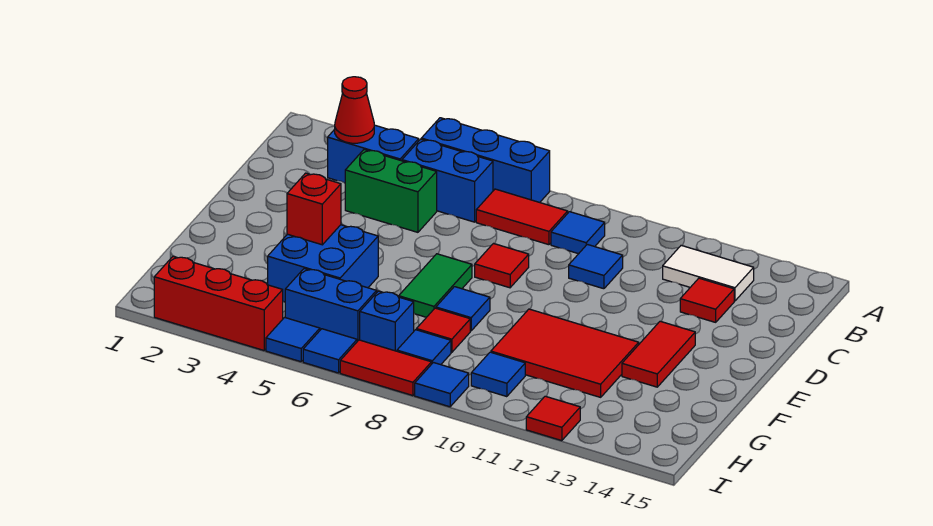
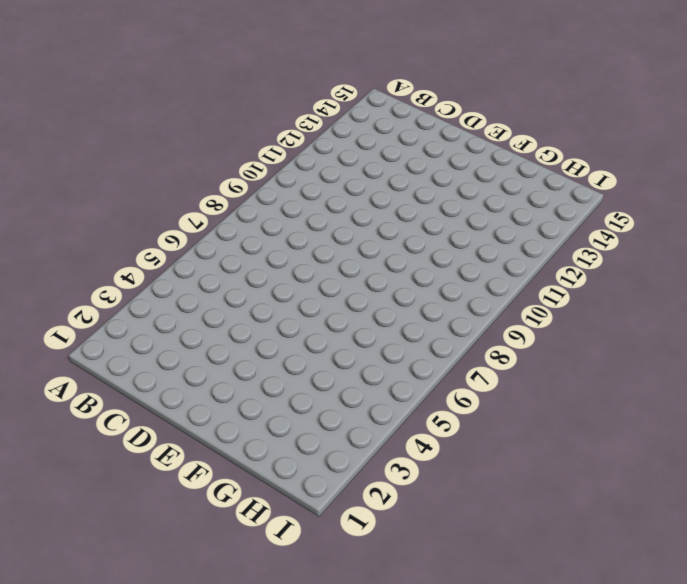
none -> blue 1x3 brick [421,118,550,202]
none -> blue 1x2 brick [328,125,419,183]
none -> blue 1x2 brick [402,139,493,222]

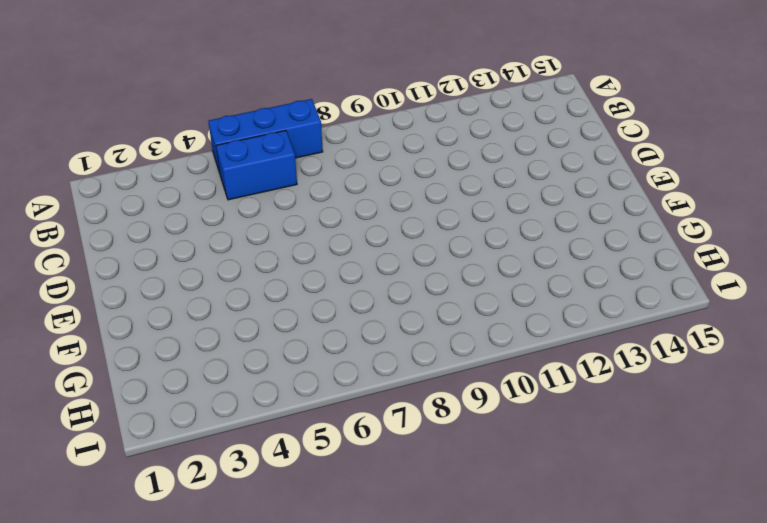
none -> blue 1x2 brick [328,125,419,183]
none -> red 1x2 tile [476,189,568,245]
none -> blue 1x1 tile [551,212,605,254]

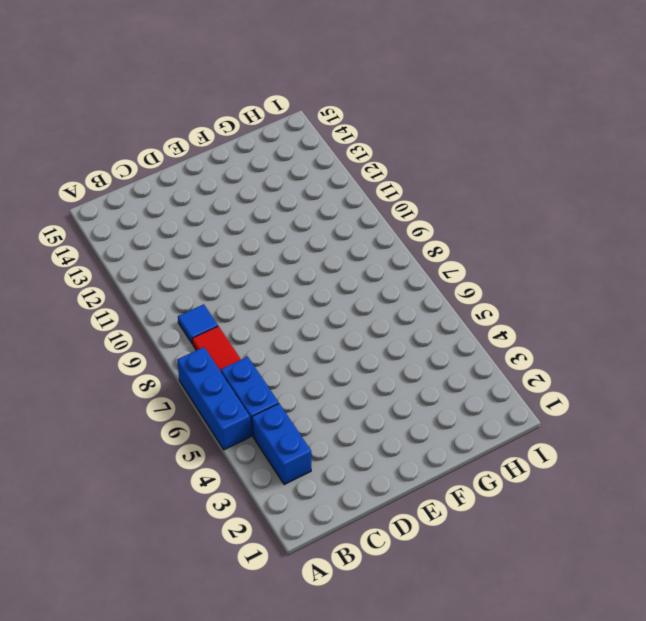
none -> white 1x2 tile [663,245,754,301]
none -> green 1x2 brick [345,150,437,232]
none -> blue 1x1 tile [569,244,623,289]

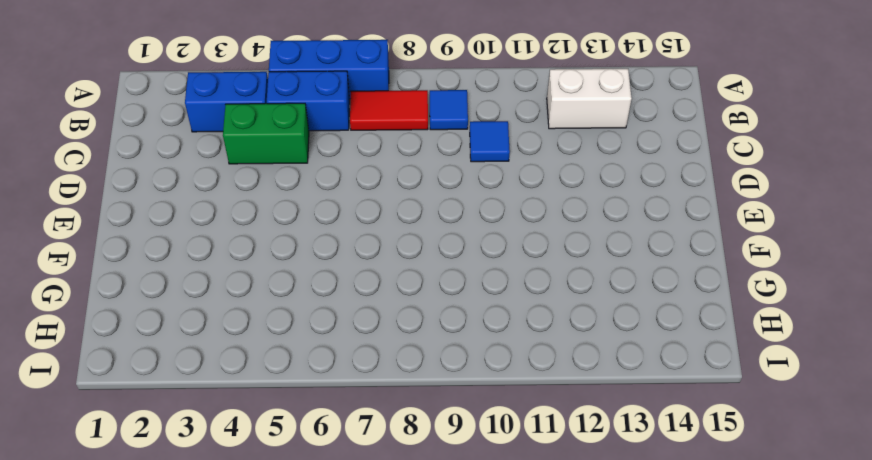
white 1x2 brick [547,69,632,129] -> white 1x2 tile [663,245,754,301]
none -> red 1x1 tile [680,278,734,322]
none -> red 1x1 tile [475,244,529,288]
none -> green 1x2 tile [399,254,472,317]

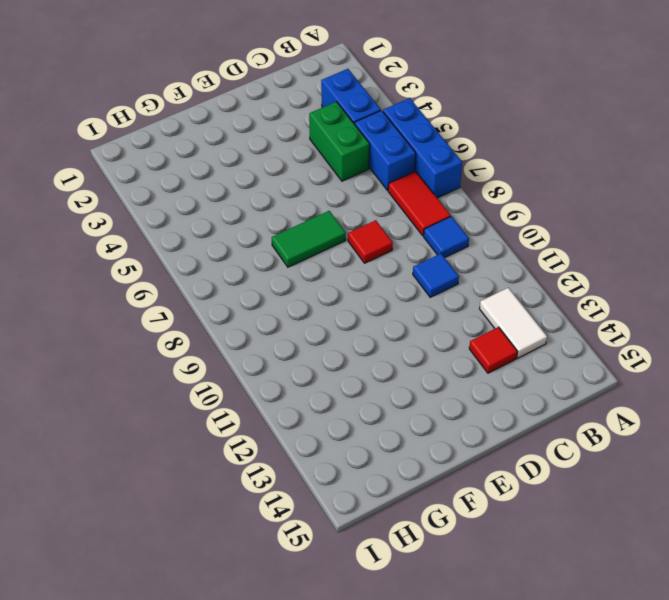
none -> red 1x2 tile [622,321,695,387]
none -> blue 2x2 brick [268,225,378,302]
none -> blue 1x1 tile [436,287,490,331]

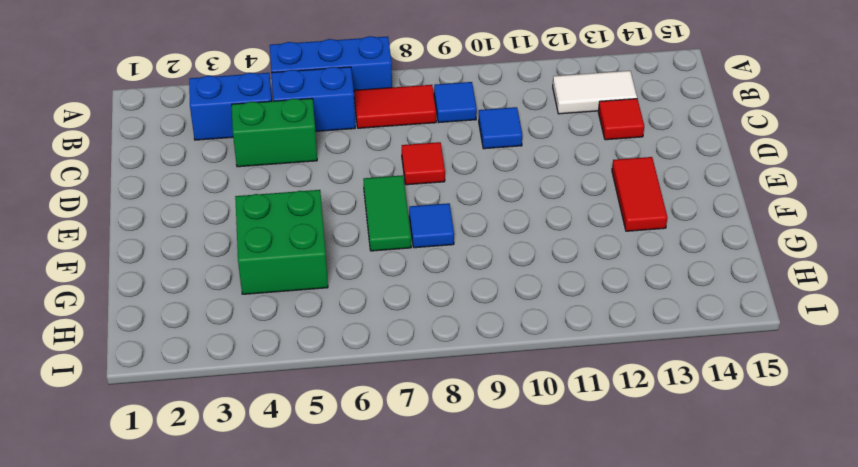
green 2x2 brick [235,190,328,294] -> blue 2x2 brick [268,225,378,302]
none -> red 2x3 tile [491,309,639,397]
none -> red 1x1 tile [416,308,470,352]
none -> blue 1x2 brick [285,269,377,341]

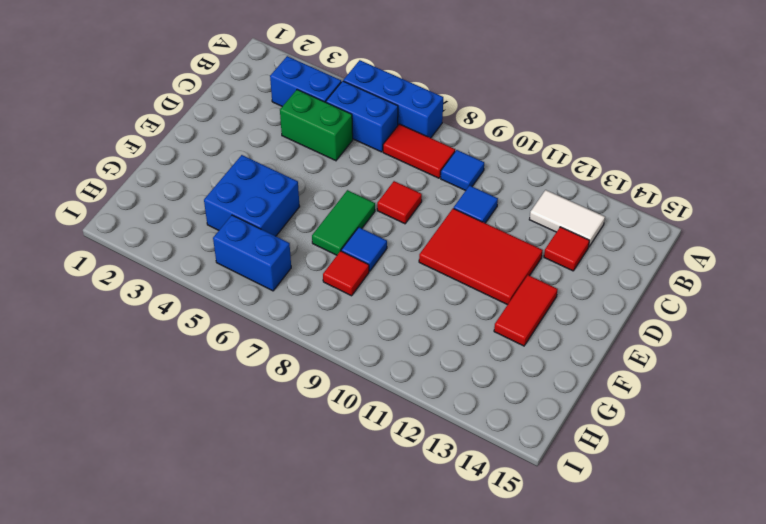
red 2x3 tile [419,208,543,305] -> red 2x3 tile moved to [491,309,639,397]
none -> blue 1x1 brick [360,291,414,351]
none -> blue 1x1 tile [397,330,451,365]
none -> blue 1x1 tile [471,352,525,397]

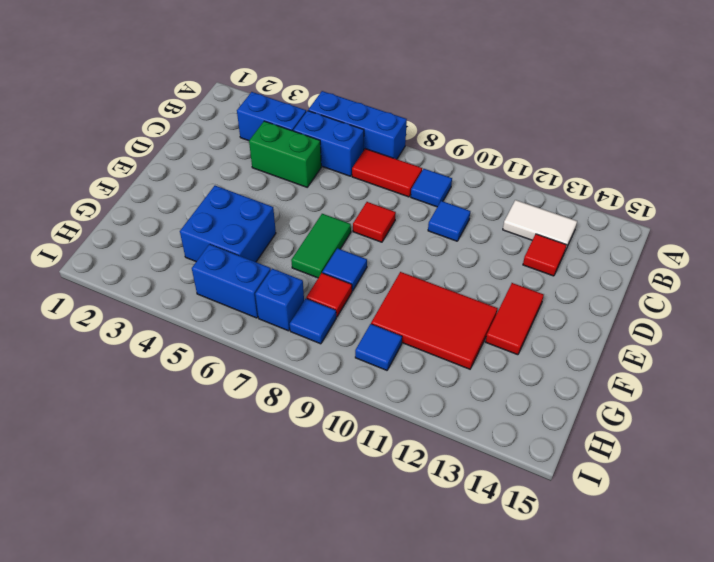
none -> red 1x3 brick [154,256,283,350]
none -> blue 1x1 tile [266,317,320,362]
none -> blue 1x1 tile [303,329,357,373]

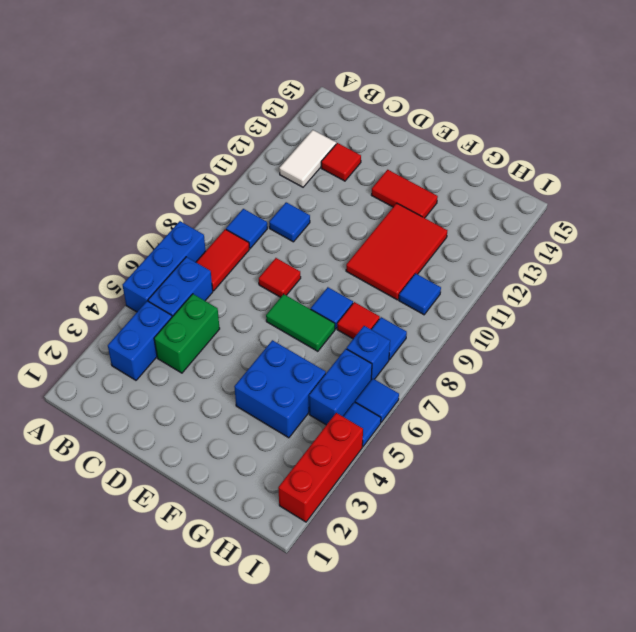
none -> red 1x2 tile [340,340,432,396]
none -> blue 1x1 tile [415,363,469,407]
none -> red 1x1 tile [526,396,580,441]

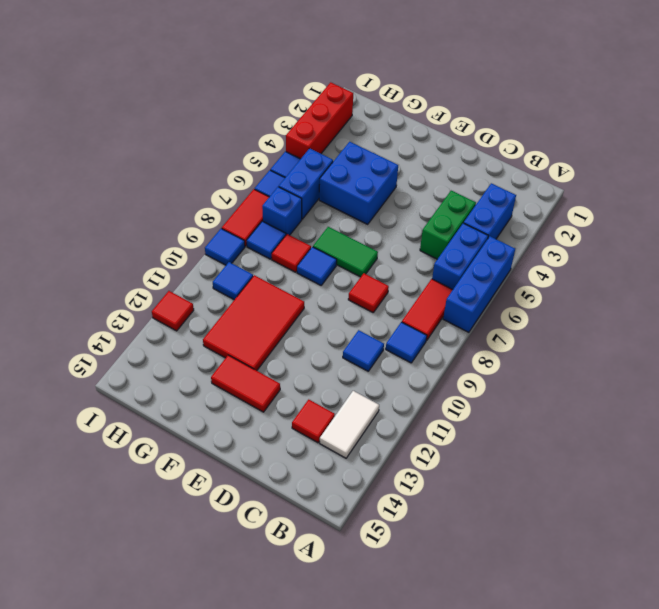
none -> red 1x1 cone [335,77,374,143]
none -> red 1x1 brick [287,173,341,245]

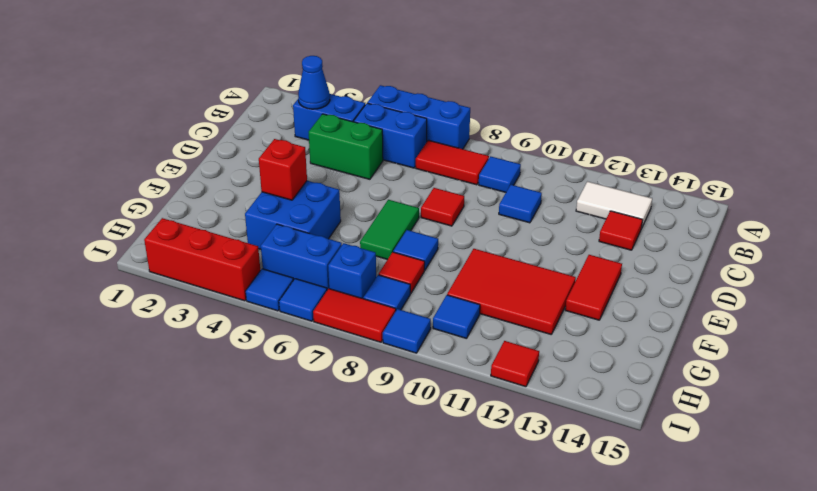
blue 1x1 cone [298,56,330,109] -> red 1x1 cone [335,77,374,143]

